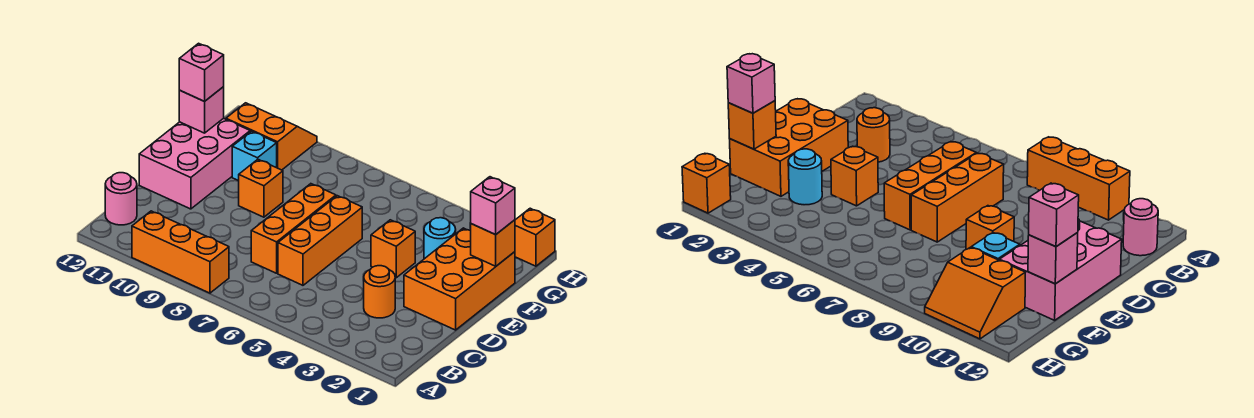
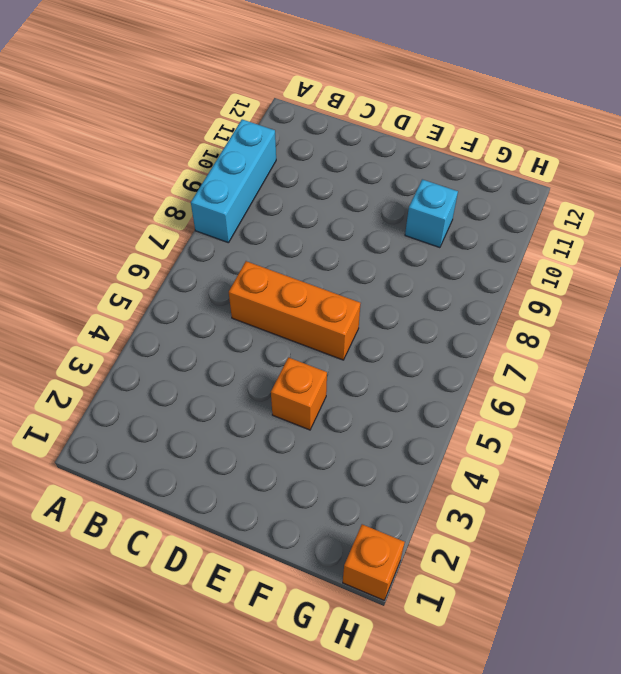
cyan 1x3 brick [191,119,276,243] -> orange 1x3 brick [132,211,229,293]
none -> pink 1x1 round brick [105,173,137,225]
none -> orange 1x1 round brick [364,266,395,318]
none -> orange 1x3 brick [251,184,336,273]

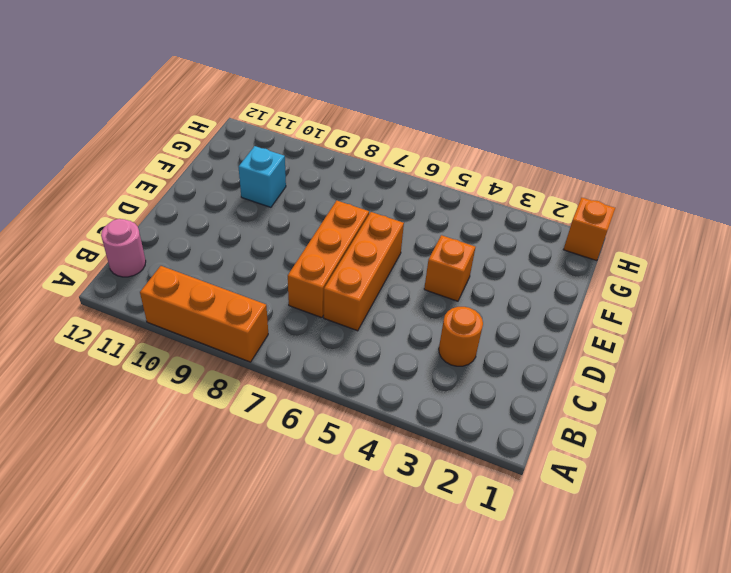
none -> orange 2x3 brick [404,228,515,330]
none -> pink 2x3 brick [139,118,250,209]
none -> orange 1x1 brick [239,159,283,217]

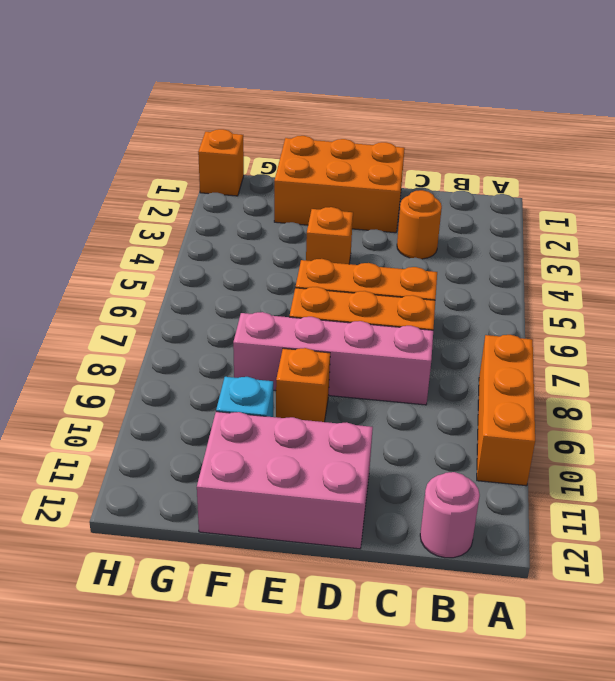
pink 1x4 brick [233,312,433,405] -> none
none -> cyan 1x1 round brick [424,218,456,259]
none -> orange 2x2 slope [226,103,317,170]
none -> orange 1x1 brick [471,220,515,266]

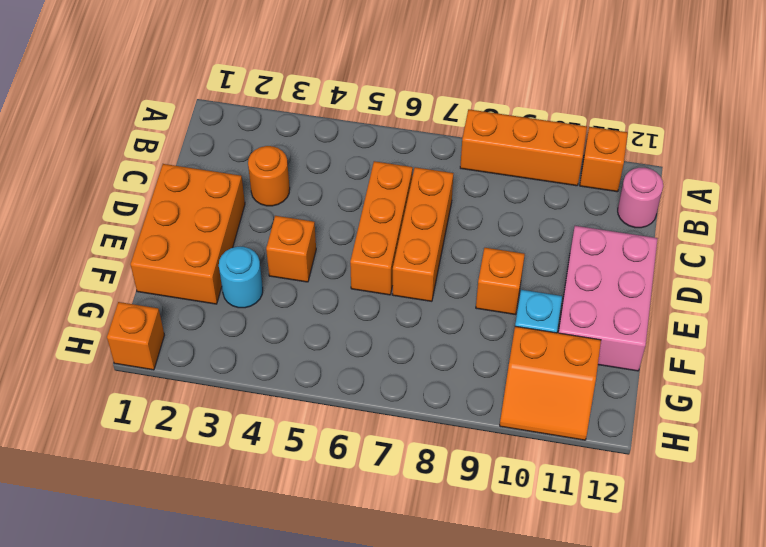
orange 1x1 brick [580,127,628,192] -> orange 1x1 brick moved to [471,220,515,266]
none -> pink 1x1 brick [179,87,224,133]
none -> pink 1x1 brick [471,177,515,235]
none -> pink 1x1 brick [179,43,224,101]

